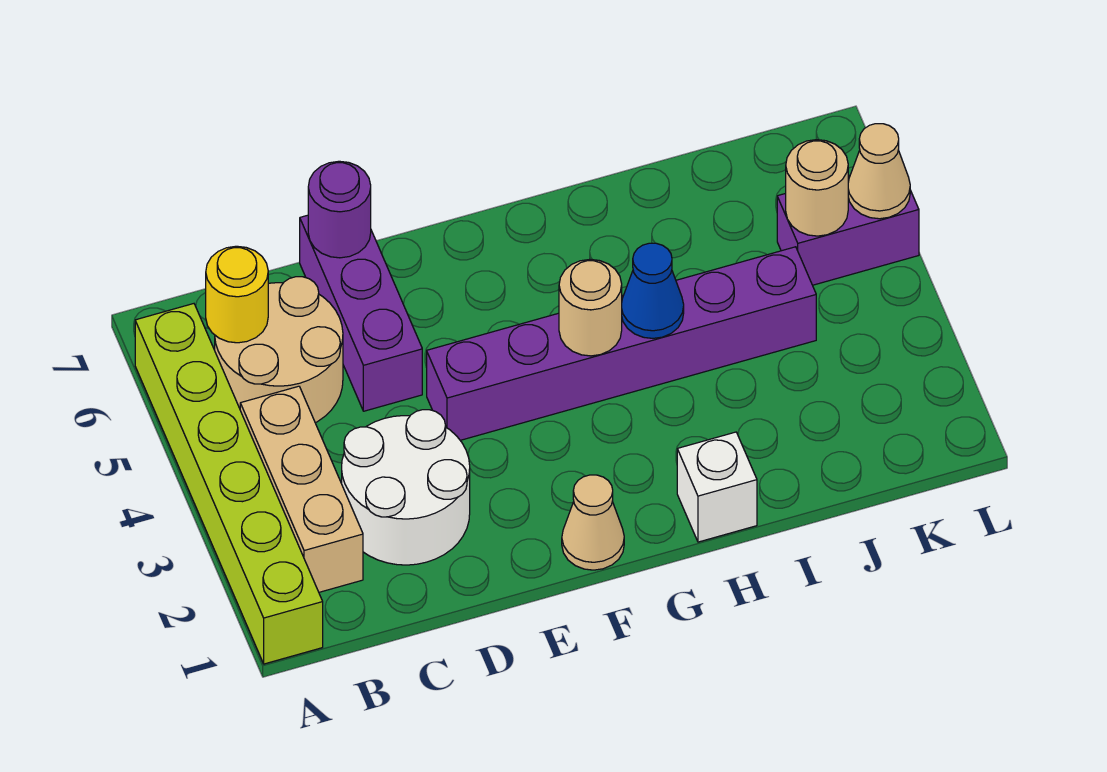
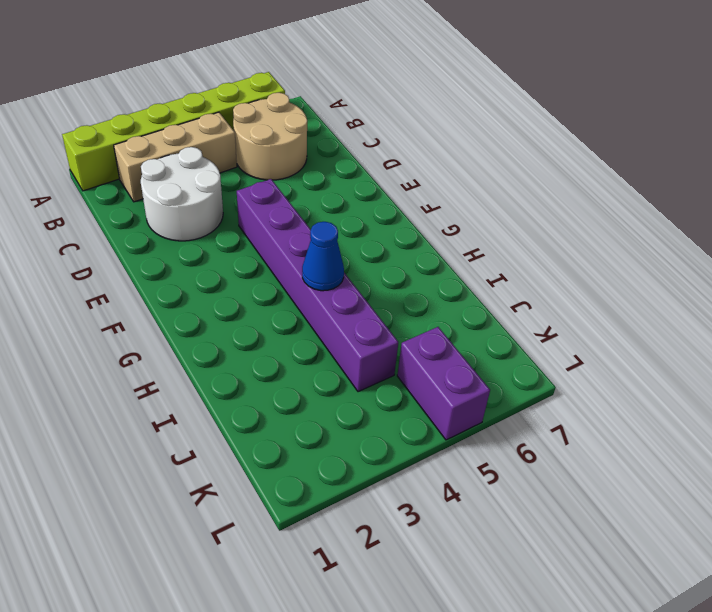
none -> purple 1x3 brick [300,215,422,411]
none -> tan 1x1 cone [562,475,624,570]
none -> white 1x1 brick [677,432,757,542]

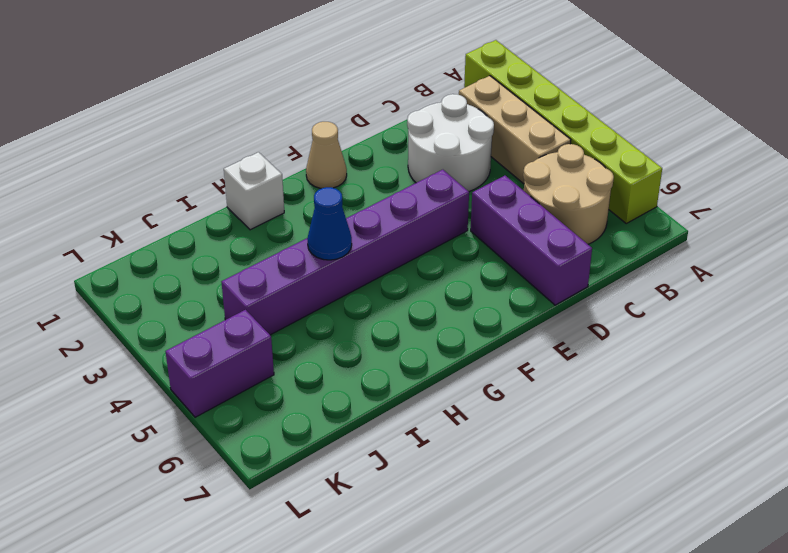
none -> yellow 1x1 round brick [206,246,268,343]
none -> purple 1x1 round brick [308,161,371,258]
none -> tan 1x1 round brick [559,259,622,356]

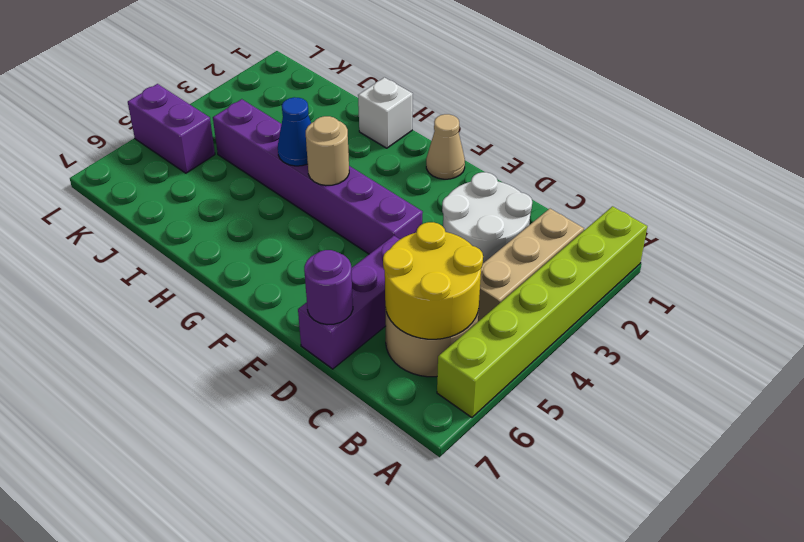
yellow 2x2 round brick [383,222,483,339] -> yellow 1x1 round brick [206,246,268,343]
none -> tan 1x1 round brick [786,140,848,236]
none -> tan 1x1 cone [848,124,910,219]

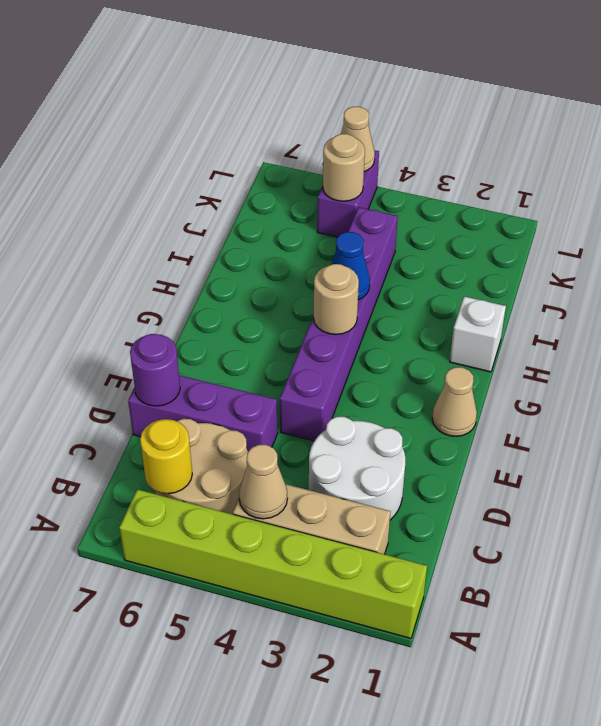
tan 1x1 cone [239,445,287,519] -> none

